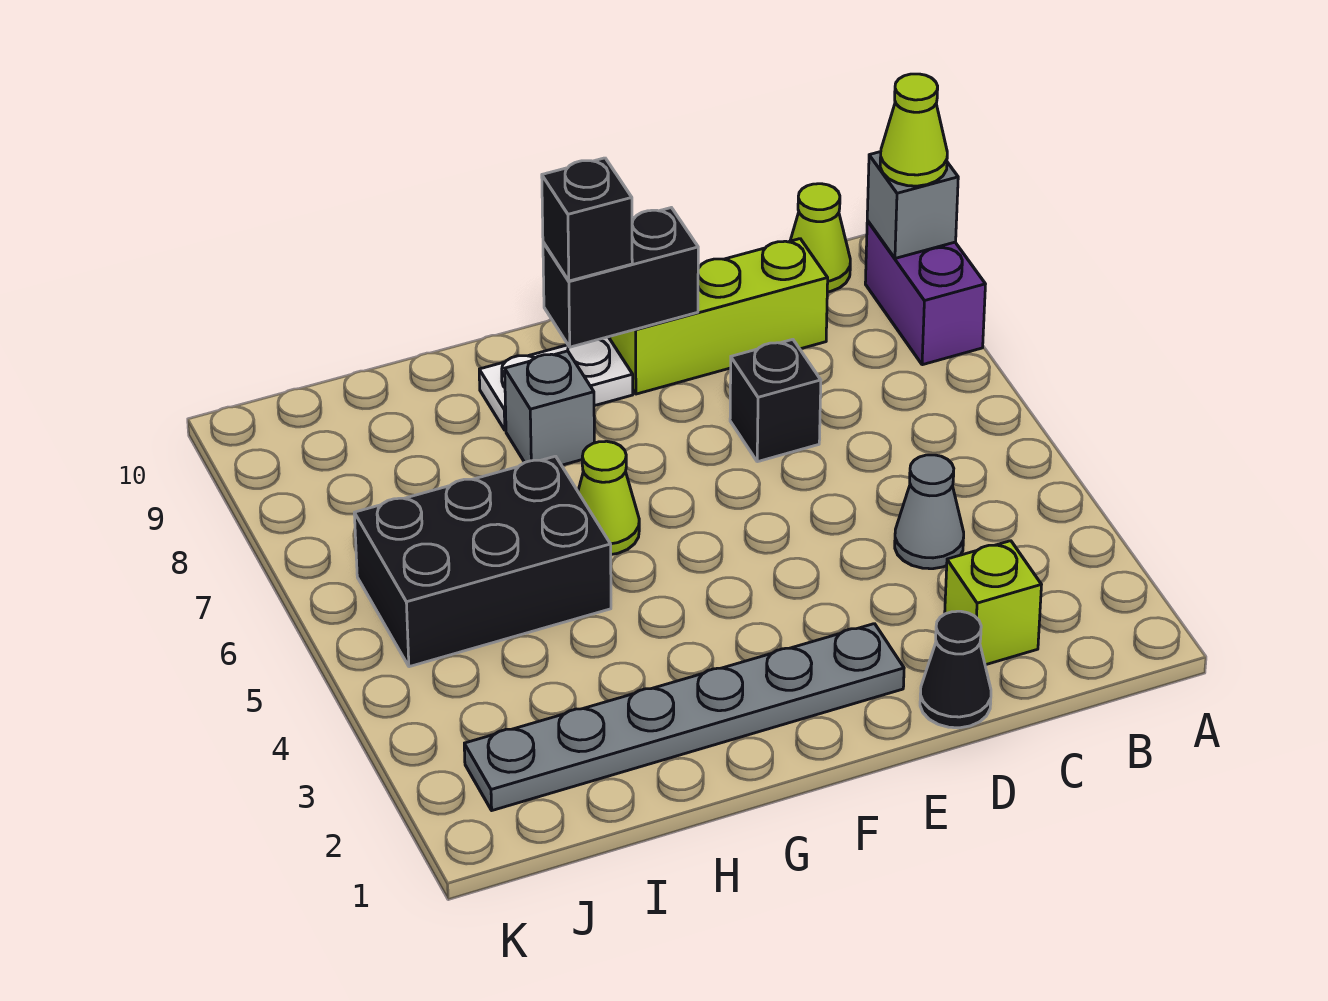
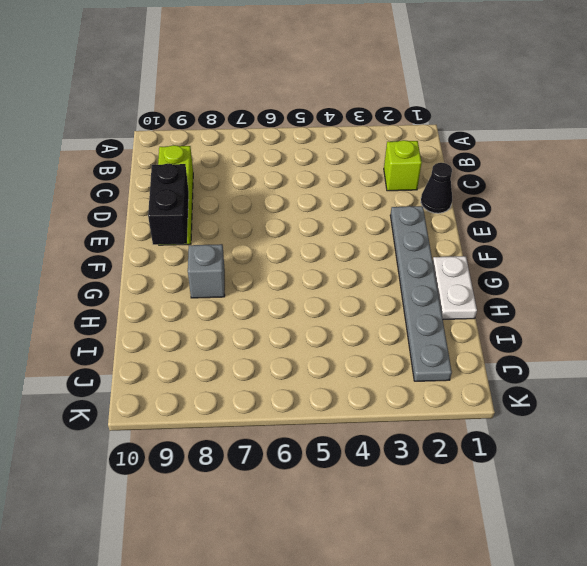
white 1x2 plate [433,256,477,319] -> white 1x2 plate moved to [479,337,633,430]
none -> purple 1x2 brick [865,221,985,365]
none -> lime 1x1 cone [790,184,850,292]
none -> grey 1x1 cone [895,455,964,569]

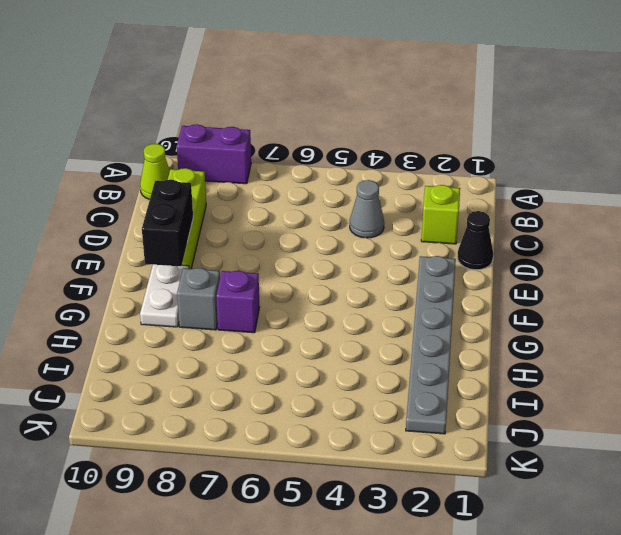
purple 1x1 brick [216,271,260,333] -> none
none -> black 1x1 brick [730,339,821,462]
none -> lime 1x1 cone [578,441,639,554]
none -> black 2x3 brick [354,456,611,667]

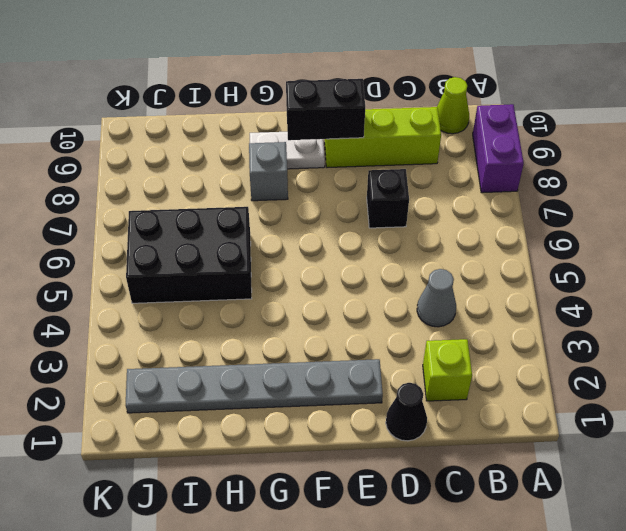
none -> lime 1x1 cone [578,441,639,554]
none -> grey 1x1 brick [867,152,958,258]
none -> lime 1x1 cone [880,74,947,186]

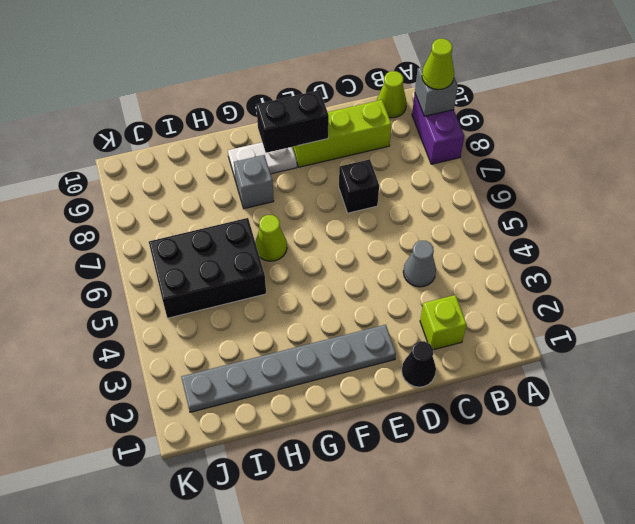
none -> black 1x1 brick [542,158,632,281]

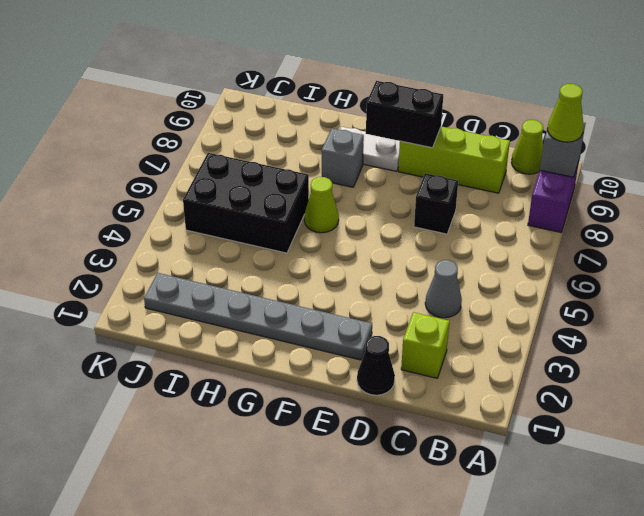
none -> black 1x1 brick [542,158,632,281]

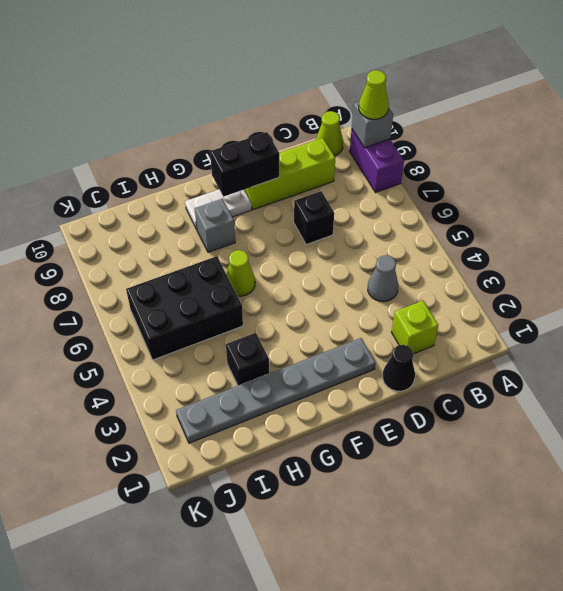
black 1x1 brick [226,333,269,386] -> black 1x1 brick moved to [542,158,632,281]

